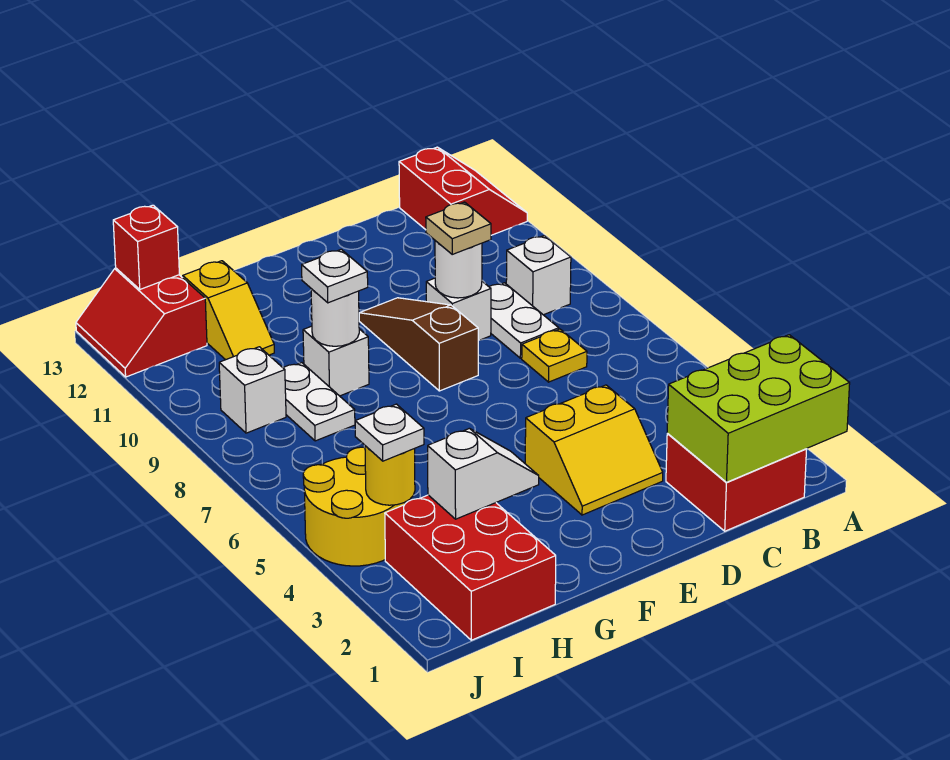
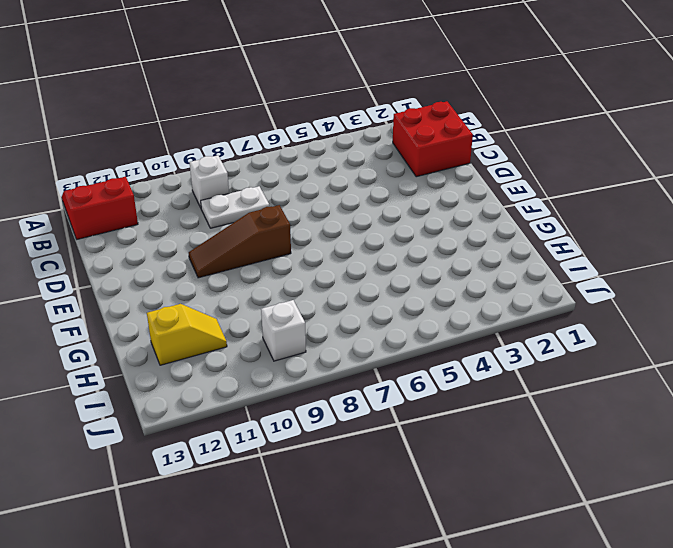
none -> yellow 1x1 plate [522,329,587,382]
none -> yellow 2x2 slope [525,385,663,515]
none -> white 1x1 brick [426,278,491,341]

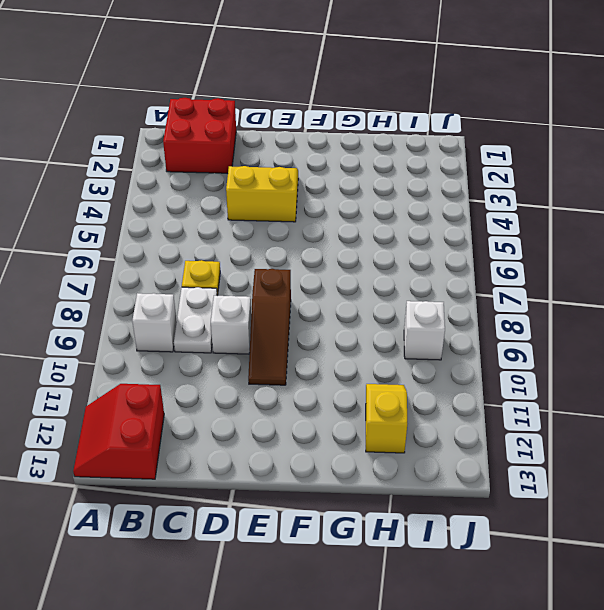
none -> white 1x1 brick [303,326,369,396]
none -> red 2x3 brick [385,495,556,640]
none -> white 1x2 plate [284,363,355,441]

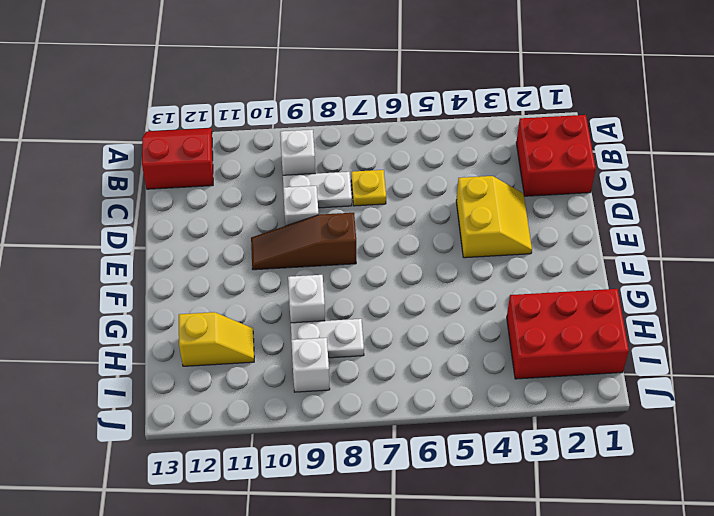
none -> yellow 2x2 round brick [303,447,405,566]
none -> red 2x2 slope [76,268,207,377]
none -> lime 2x3 brick [667,335,850,482]

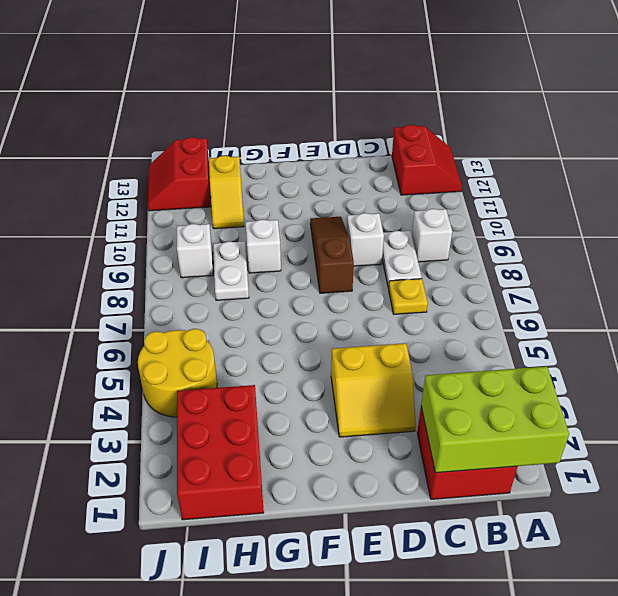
none -> white 1x1 round brick [435,241,482,298]
none -> white 1x2 slope [428,428,539,519]
none -> white 1x1 round brick [311,289,359,346]

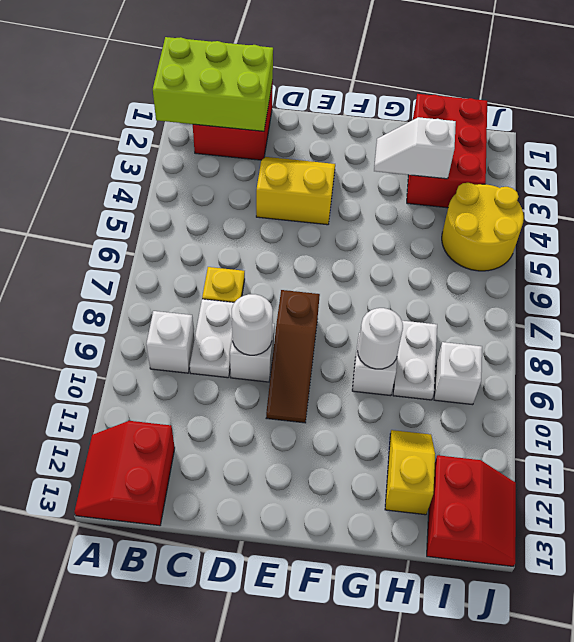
none -> yellow 1x1 round brick [365,446,415,505]
none -> red 1x1 brick [113,205,179,289]
none -> tan 1x1 plate [426,202,491,254]

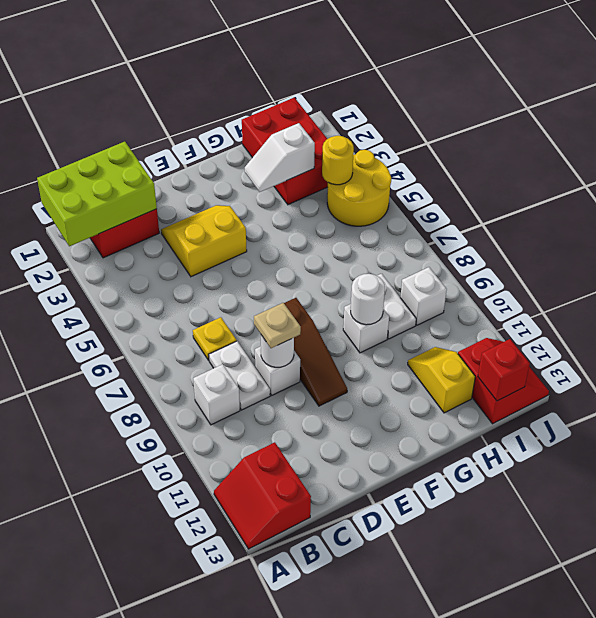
none -> white 1x1 plate [302,249,368,303]
none -> white 1x1 plate [355,404,424,461]

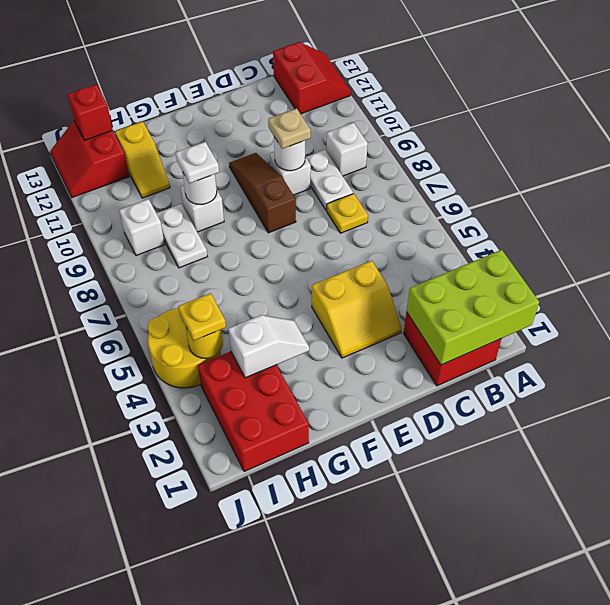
yellow 1x1 plate [178,293,226,341] -> white 1x1 plate [355,404,424,461]

